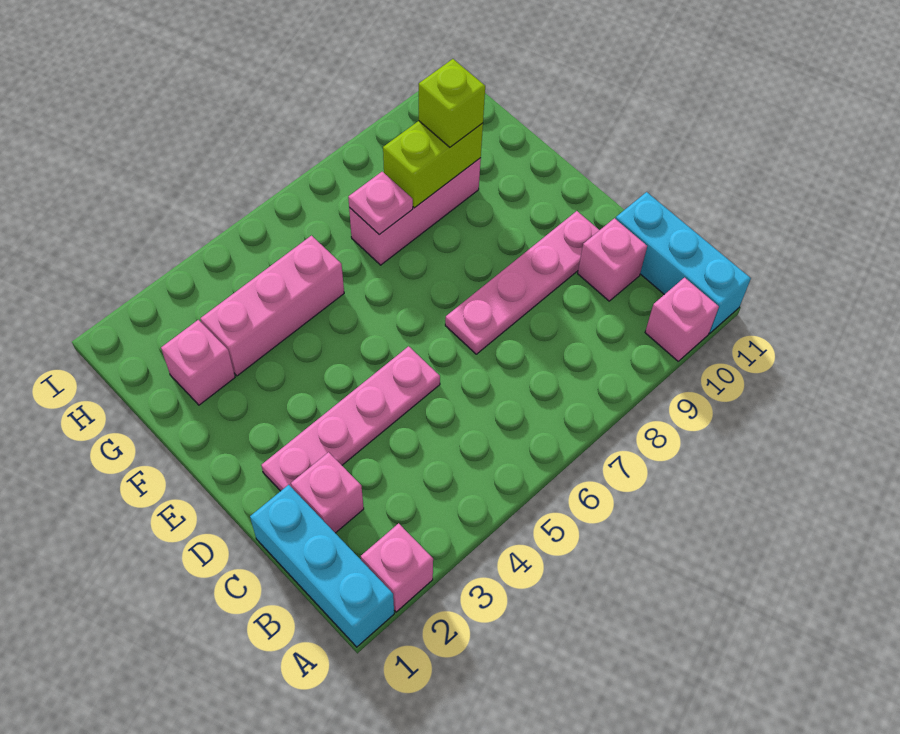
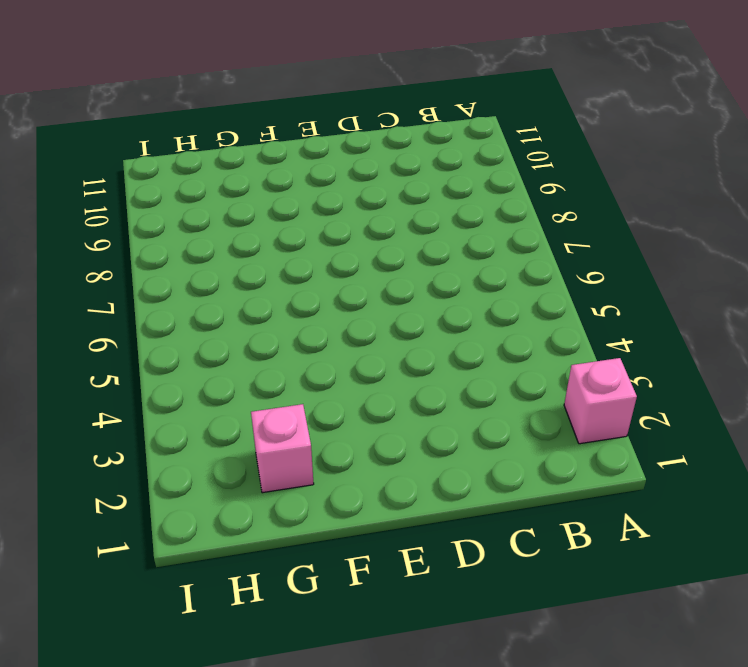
none -> cyan 1x3 brick [250,485,394,647]
none -> pink 1x1 brick [645,278,719,361]
none -> cyan 1x3 brick [616,192,751,333]

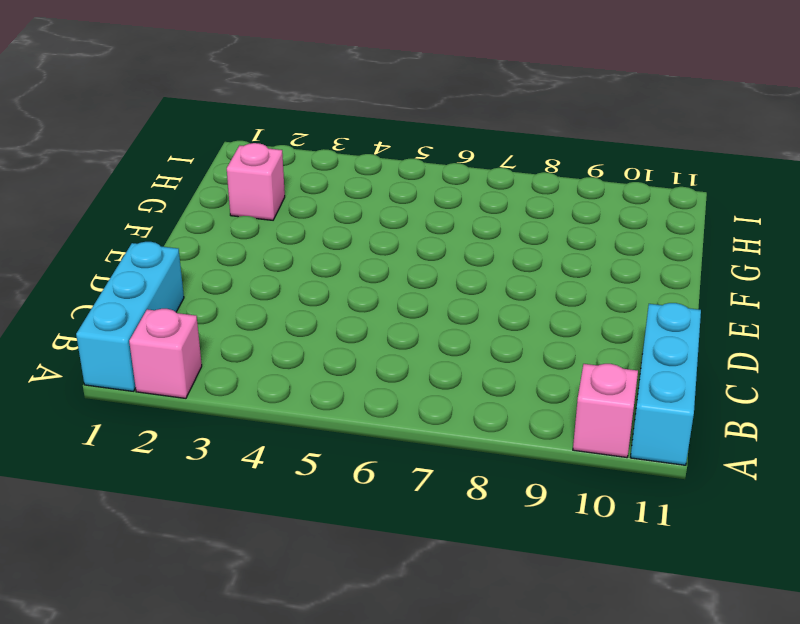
none -> pink 1x1 brick [291,452,364,533]
none -> pink 1x1 brick [578,218,647,301]
none -> pink 1x4 plate [261,346,440,491]

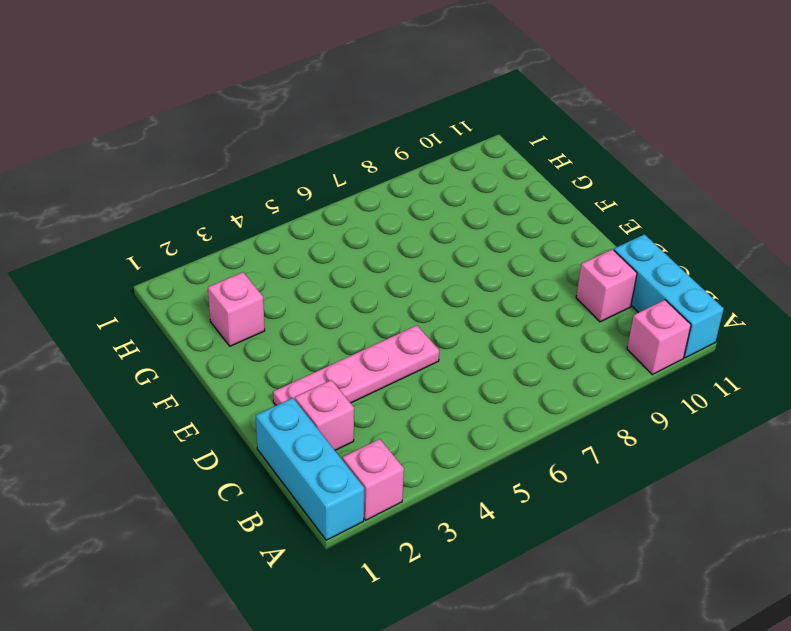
none -> pink 1x4 plate [445,211,599,354]
none -> pink 1x3 brick [201,236,344,376]
none -> pink 1x3 brick [349,158,481,265]

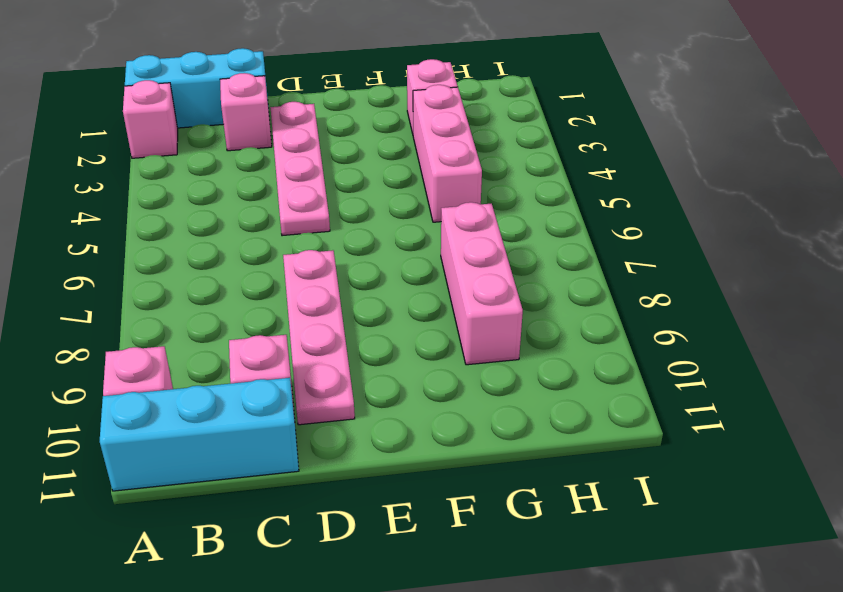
none -> pink 1x1 plate [348,172,413,235]
none -> lime 1x2 brick [383,121,483,208]
none -> lime 1x1 brick [419,59,485,147]

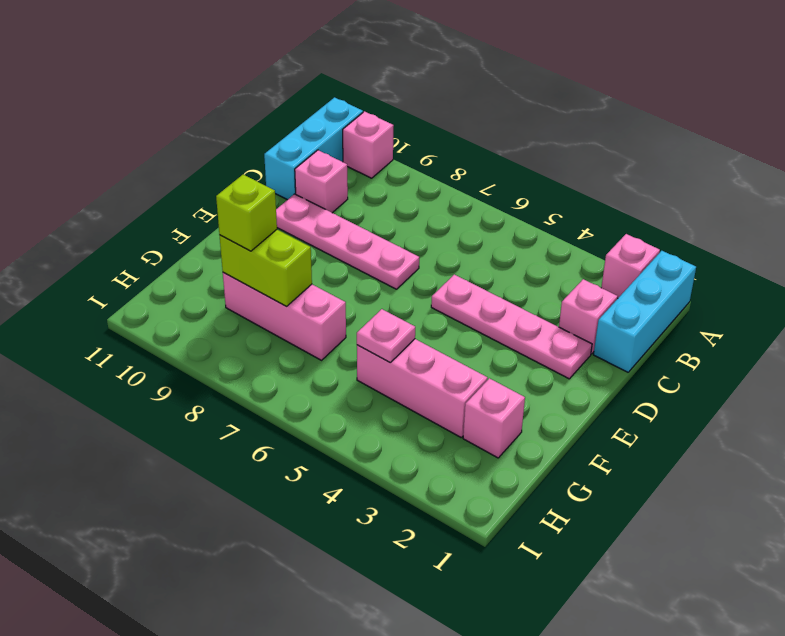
pink 1x1 plate [357,309,415,362] -> pink 1x1 plate moved to [348,172,413,235]

